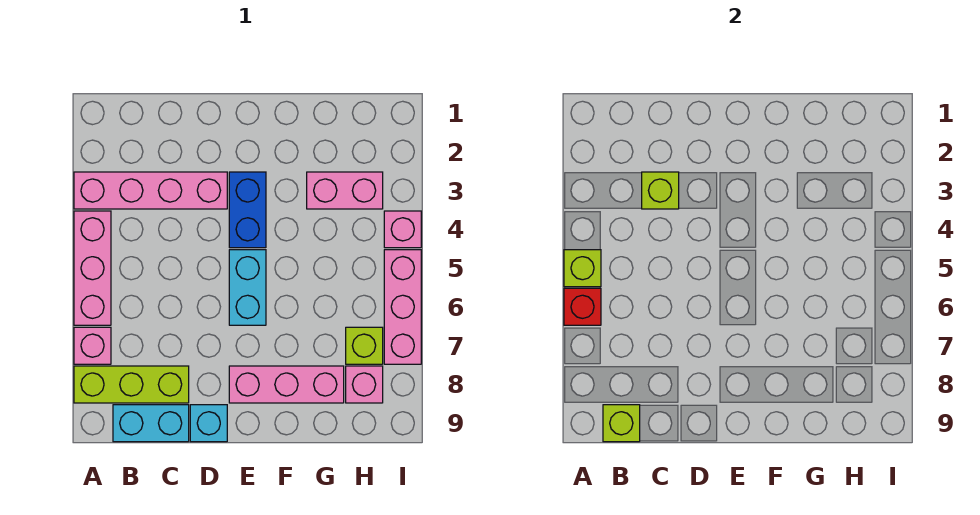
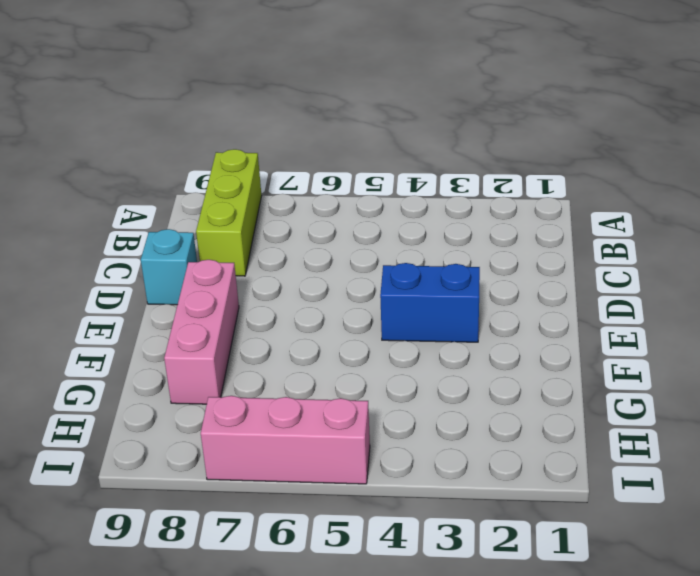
none -> pink 1x4 brick [74,172,227,209]
none -> pink 1x3 brick [74,211,111,325]
none -> pink 1x1 brick [74,327,111,364]

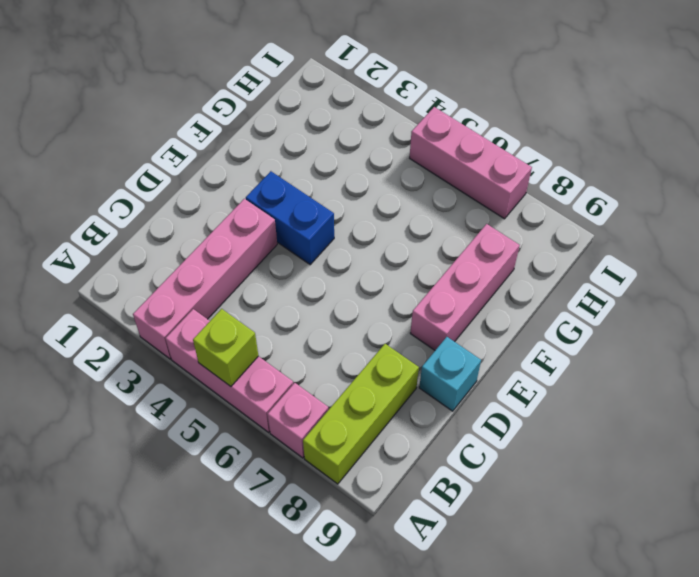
none -> cyan 1x2 brick [113,405,189,442]
none -> cyan 1x2 brick [229,250,266,325]
none -> pink 1x2 brick [307,172,383,209]

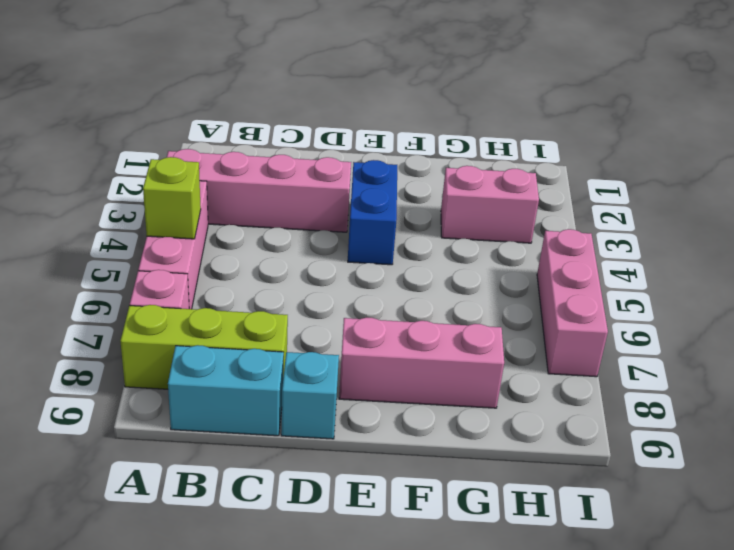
none -> cyan 1x2 brick [229,250,266,325]
none -> lime 1x1 brick [346,327,383,364]
none -> pink 1x1 brick [346,366,383,403]

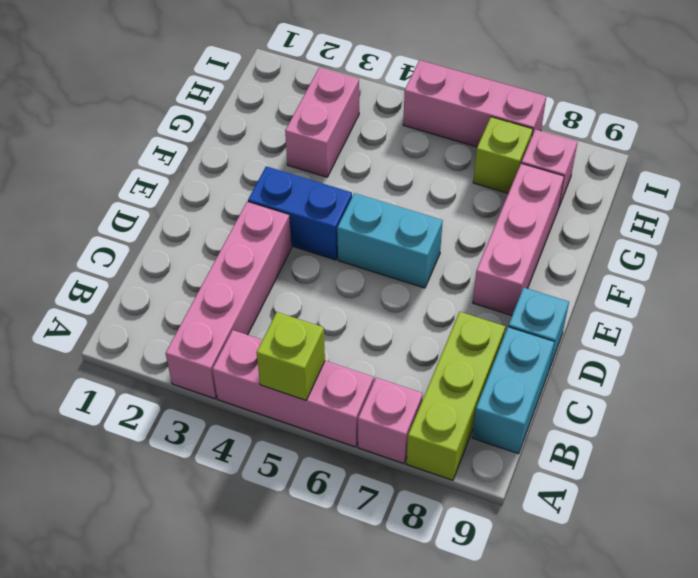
none -> pink 1x1 brick [384,211,421,248]
none -> red 1x1 brick [564,288,601,325]
none -> lime 1x1 brick [603,405,640,442]

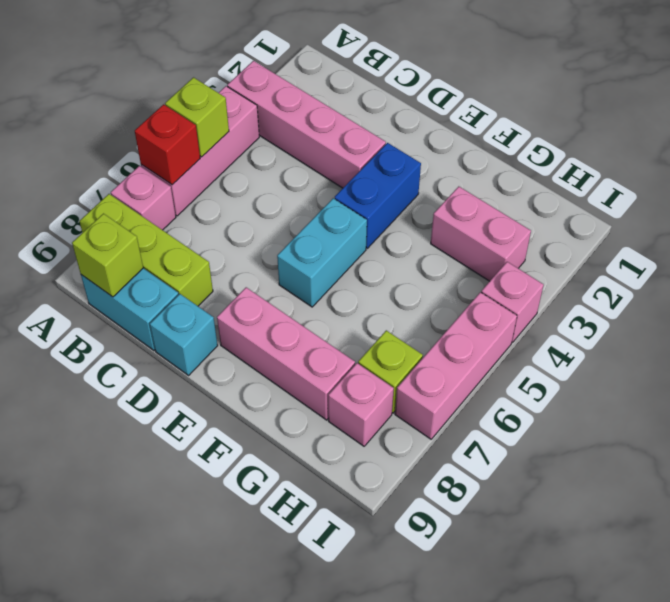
none -> lime 1x1 brick [642,172,679,209]

